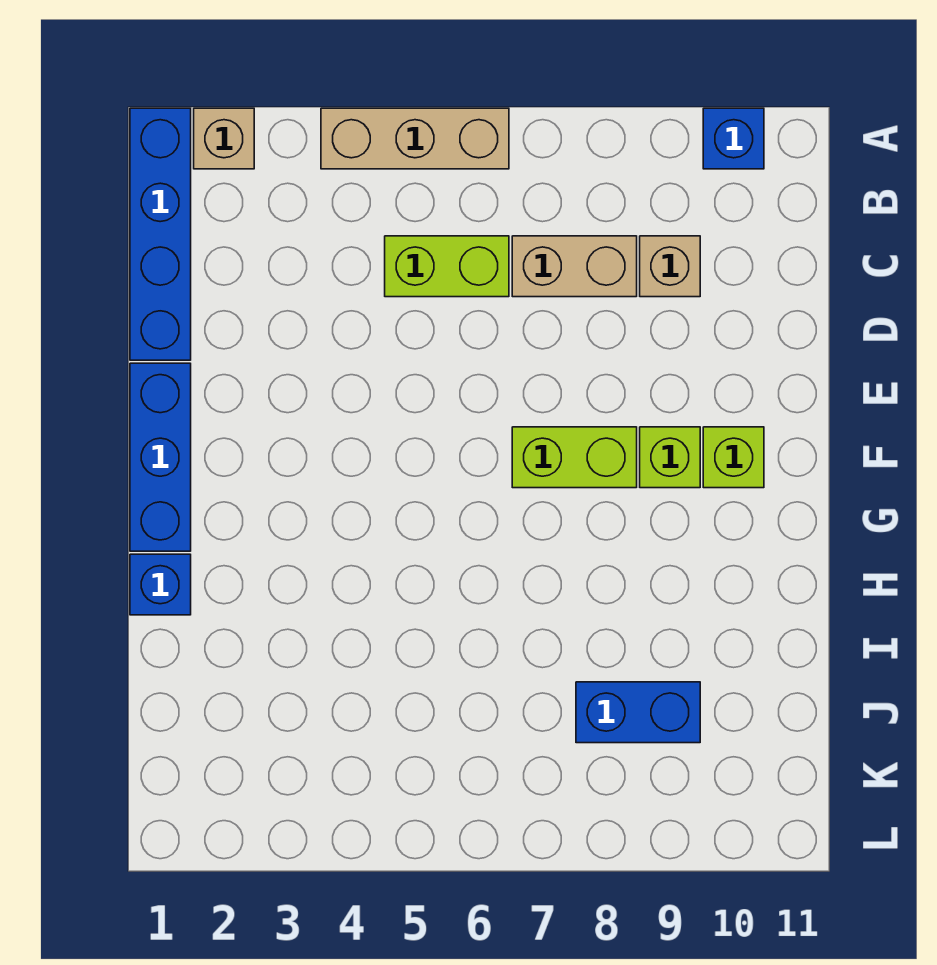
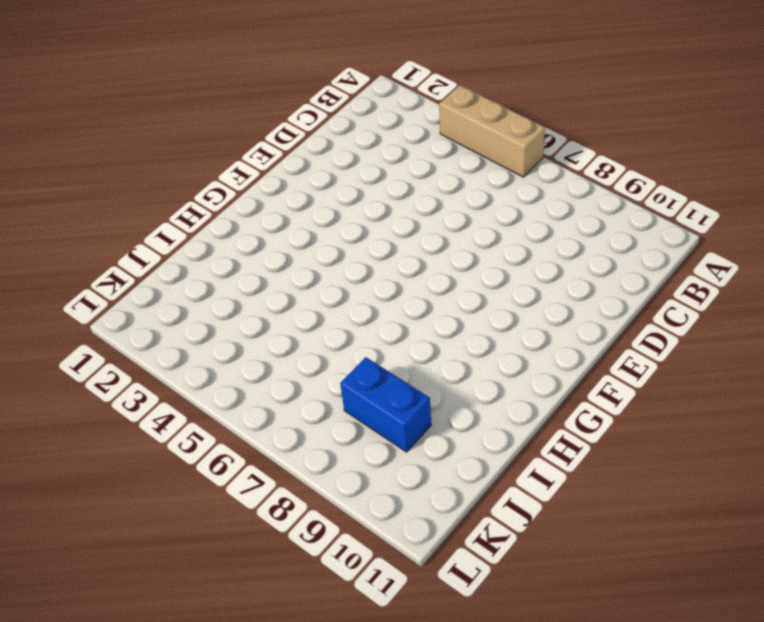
none -> blue 1x4 brick [130,108,191,360]
none -> tan 1x1 brick [194,108,254,169]
none -> blue 1x1 brick [703,108,764,169]

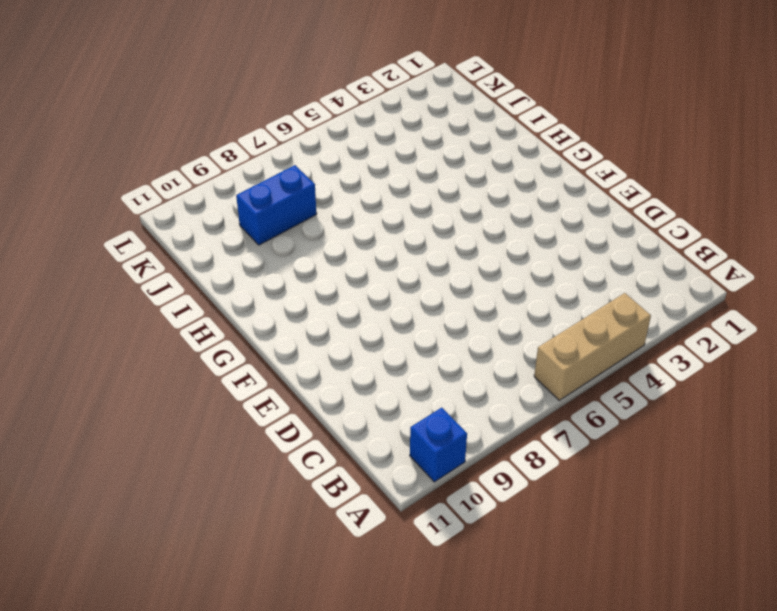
none -> blue 1x4 brick [130,108,191,360]
none -> tan 1x1 brick [194,108,254,169]
none -> lime 1x2 brick [385,236,509,297]

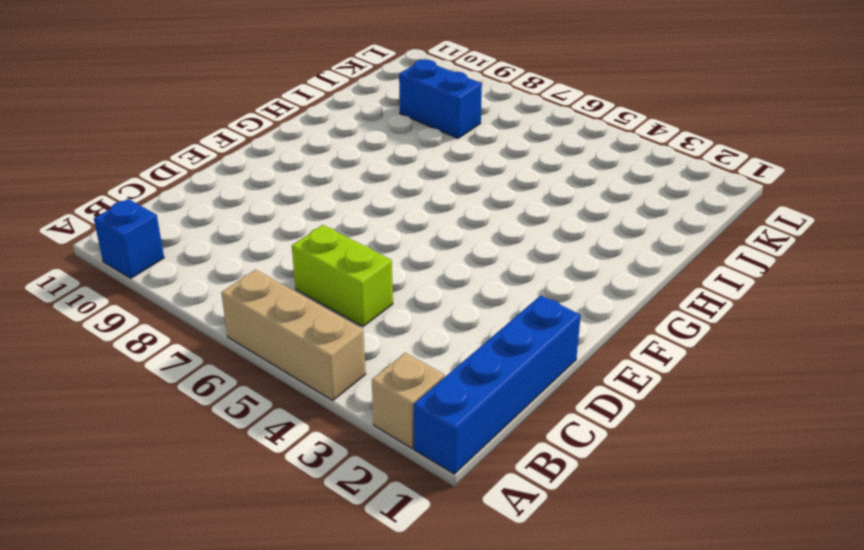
none -> tan 1x2 brick [512,236,637,297]
none -> tan 1x1 brick [640,236,700,297]
none -> blue 1x3 brick [130,363,191,551]

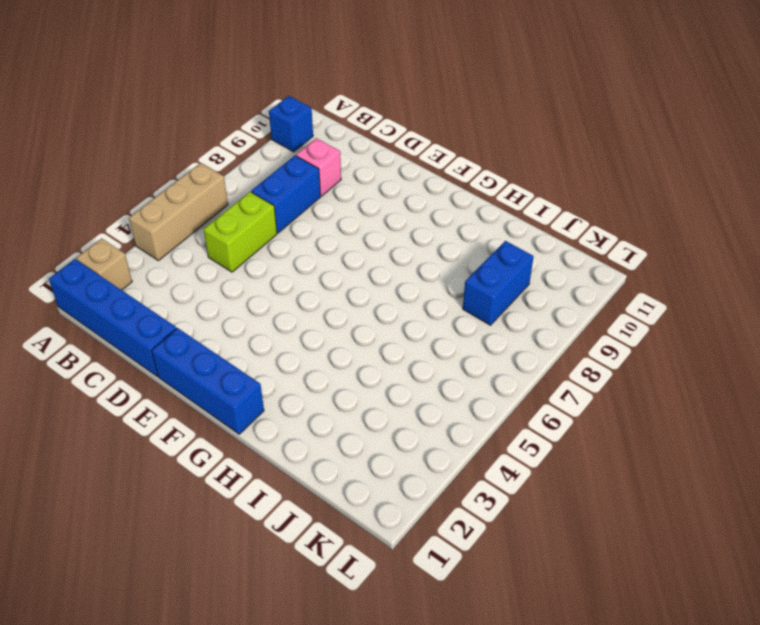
blue 1x2 brick [251,156,320,233] -> tan 1x2 brick [512,236,637,297]
pink 1x1 brick [296,138,341,196] -> tan 1x1 brick [640,236,700,297]
none -> lime 1x2 brick [512,427,637,488]
none -> lime 1x1 brick [640,427,700,488]
none -> lime 1x1 brick [703,427,764,488]

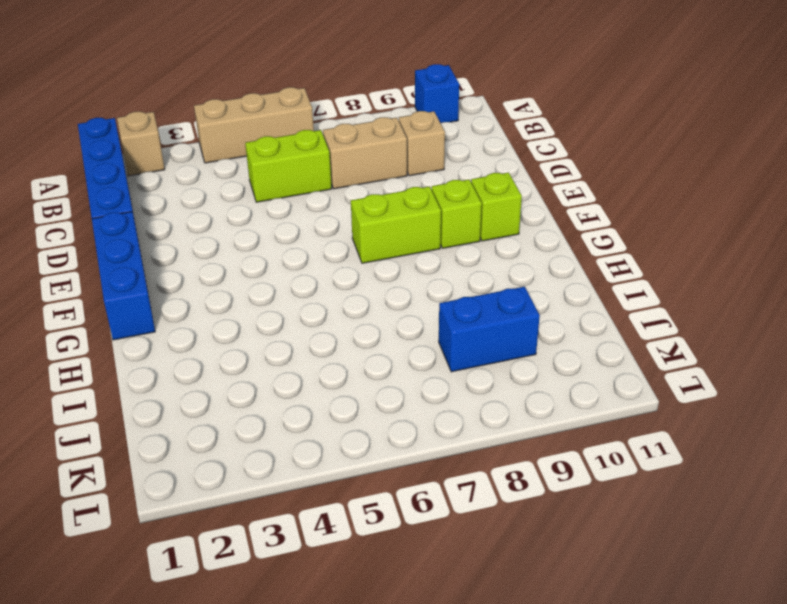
none -> blue 1x1 brick [130,554,191,615]

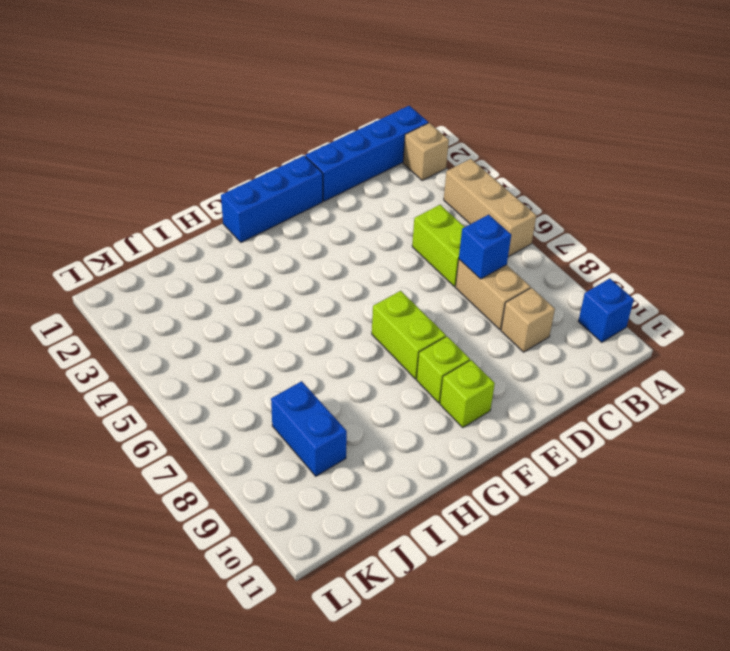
blue 1x1 brick [459,215,511,279] -> blue 1x1 brick moved to [130,554,191,615]

